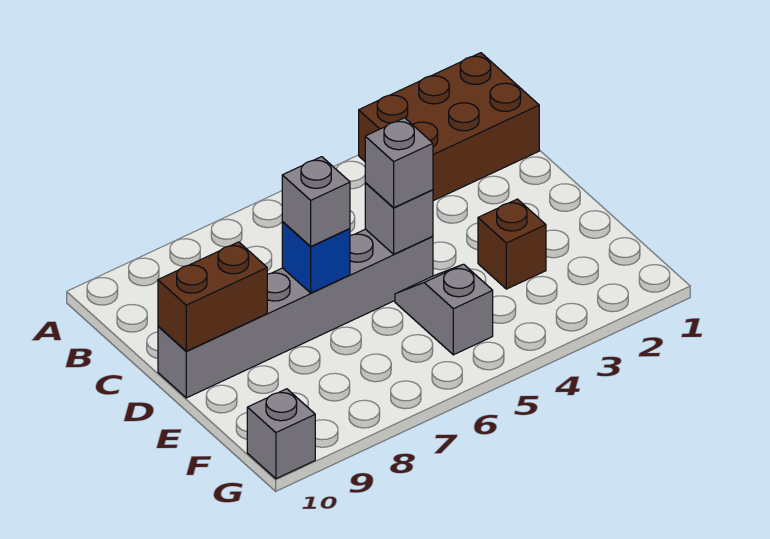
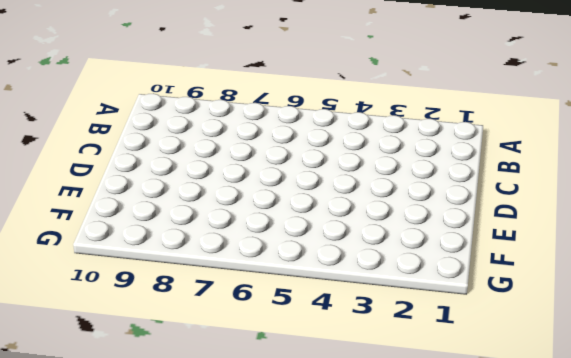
none -> brown 2x3 brick [359,53,539,201]
none -> grey 1x6 brick [158,229,433,398]

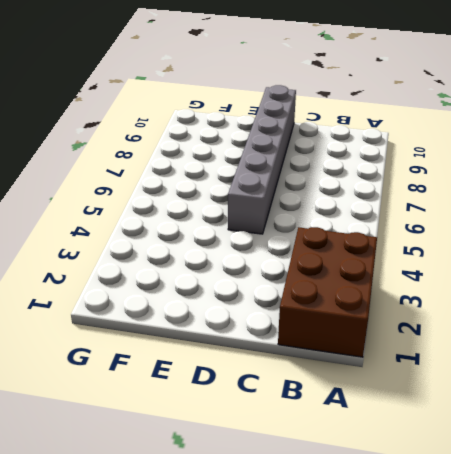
none -> brown 1x1 brick [478,199,546,289]
none -> grey 1x2 slope [395,264,493,355]

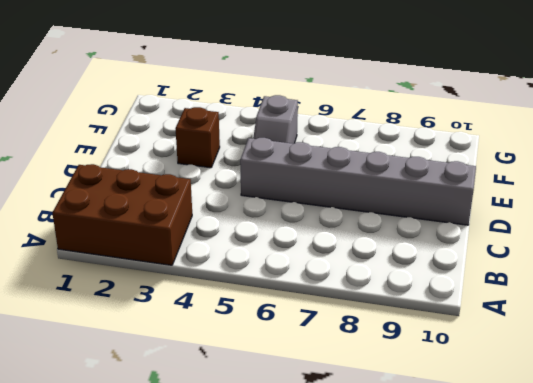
none -> grey 1x1 brick [247,389,315,479]
none -> grey 1x1 brick [365,183,433,254]

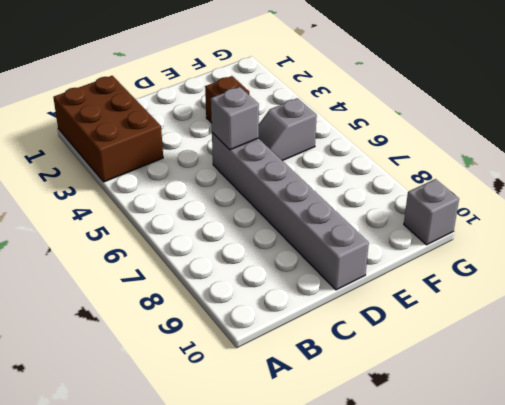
none -> blue 1x1 brick [282,222,350,293]
none -> brown 1x2 brick [158,242,267,351]

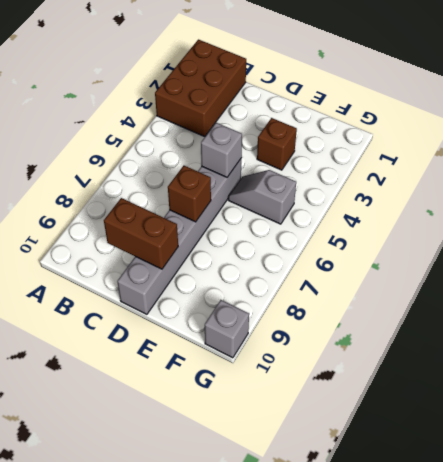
brown 1x2 brick [104,198,178,269] -> brown 1x2 brick turned to [158,242,267,351]
brown 1x1 brick [168,166,211,222] -> blue 1x1 brick [282,222,350,293]
none -> grey 1x1 brick [365,118,433,208]
none -> grey 1x1 brick [282,157,350,247]

